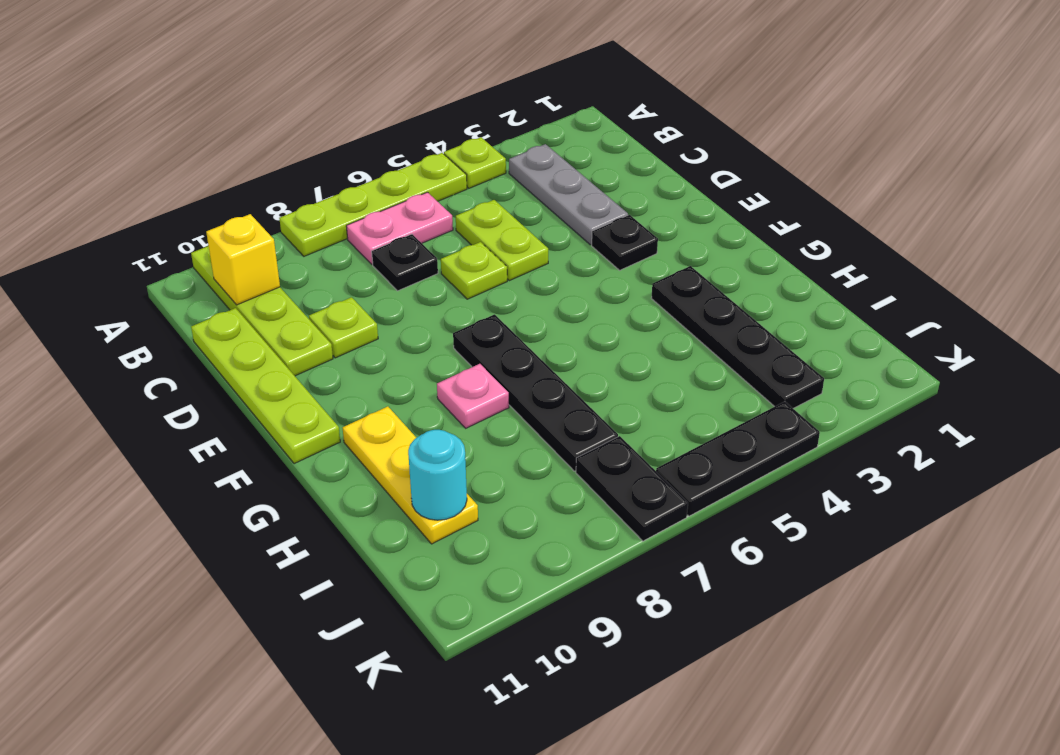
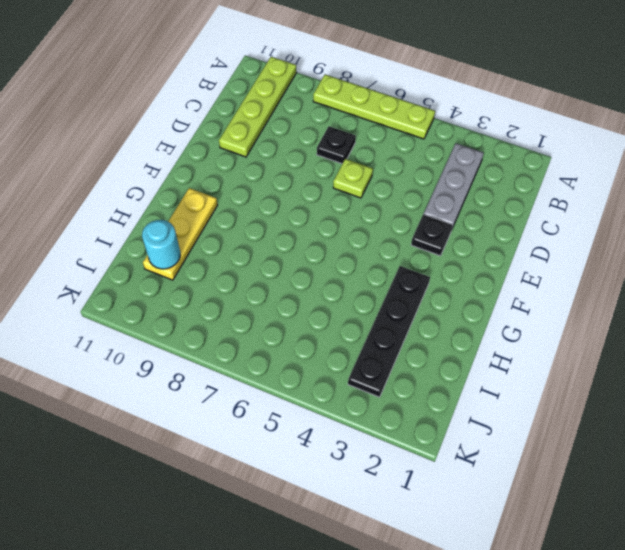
none -> lime 1x1 plate [444,137,506,188]
none -> pink 1x2 plate [346,192,453,264]
none -> lime 1x2 plate [456,200,548,281]

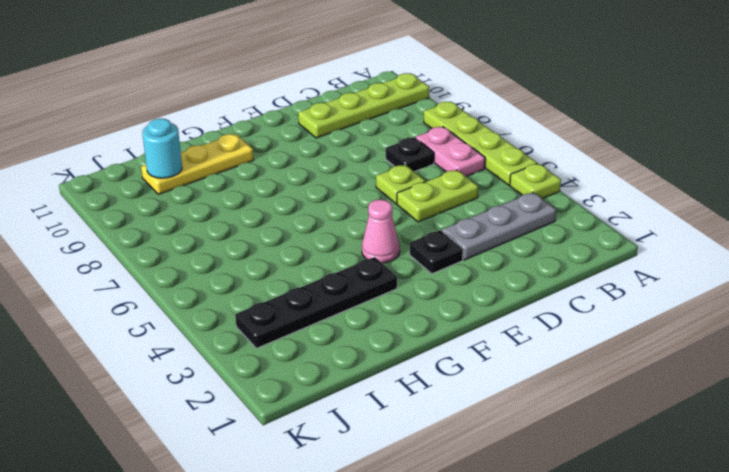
pink 1x1 cone [362,200,400,263] -> none
none -> lime 1x4 plate [191,308,340,464]
none -> lime 1x1 plate [309,297,378,358]
none -> black 1x4 plate [453,314,618,471]

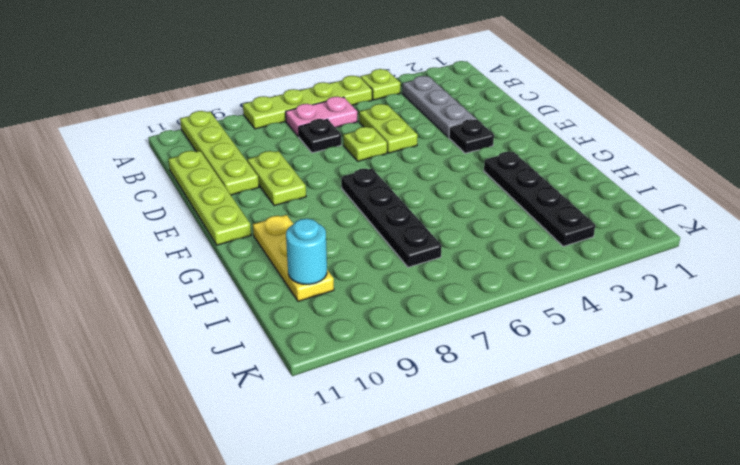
lime 1x2 plate [247,151,306,206] -> lime 1x1 plate [309,297,378,358]
none -> pink 1x1 plate [437,364,509,428]
none -> black 1x2 plate [576,436,688,541]
none -> black 1x3 plate [656,402,820,516]

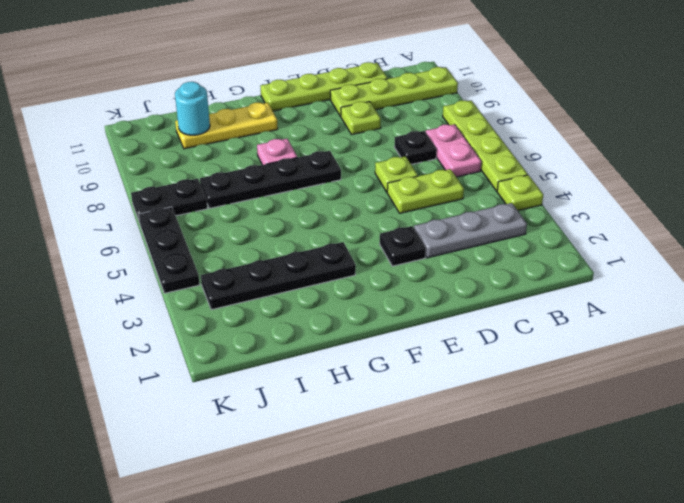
none -> yellow 1x1 brick [206,214,280,305]

